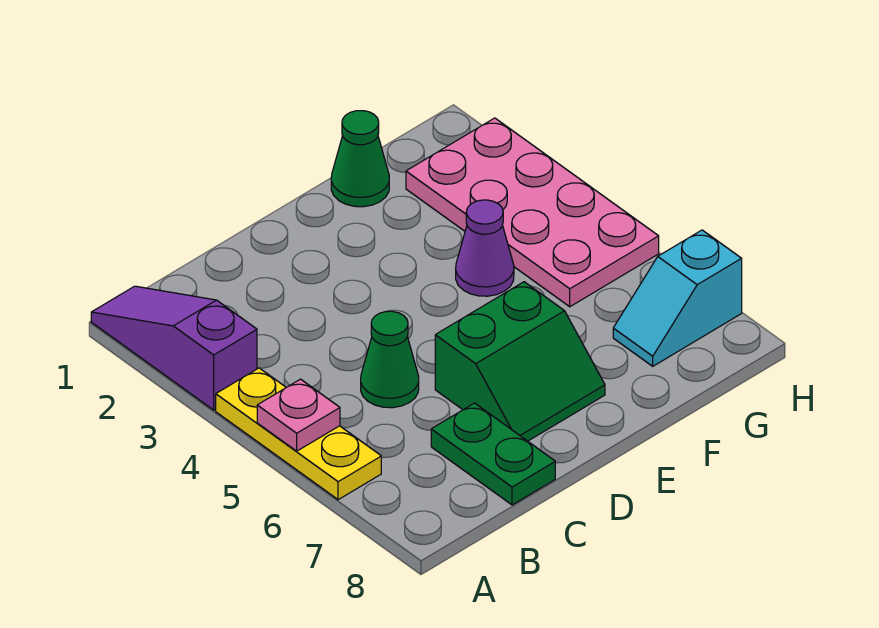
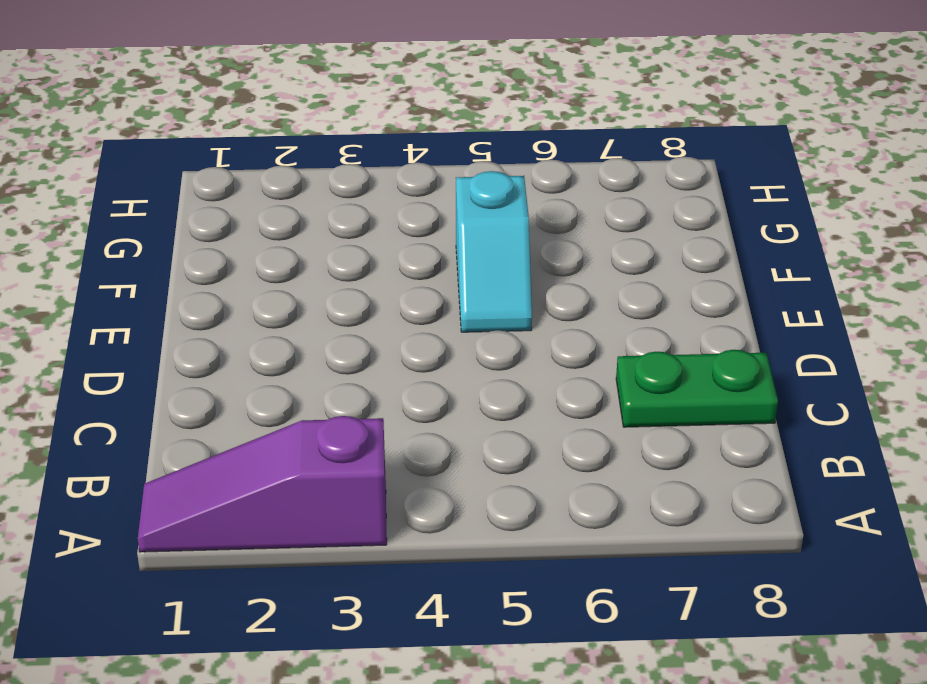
cyan 1x2 slope [456,171,532,332] -> cyan 1x2 slope moved to [613,230,742,366]
none -> yellow 1x3 plate [216,368,381,500]
none -> green 1x1 cone [361,311,419,408]

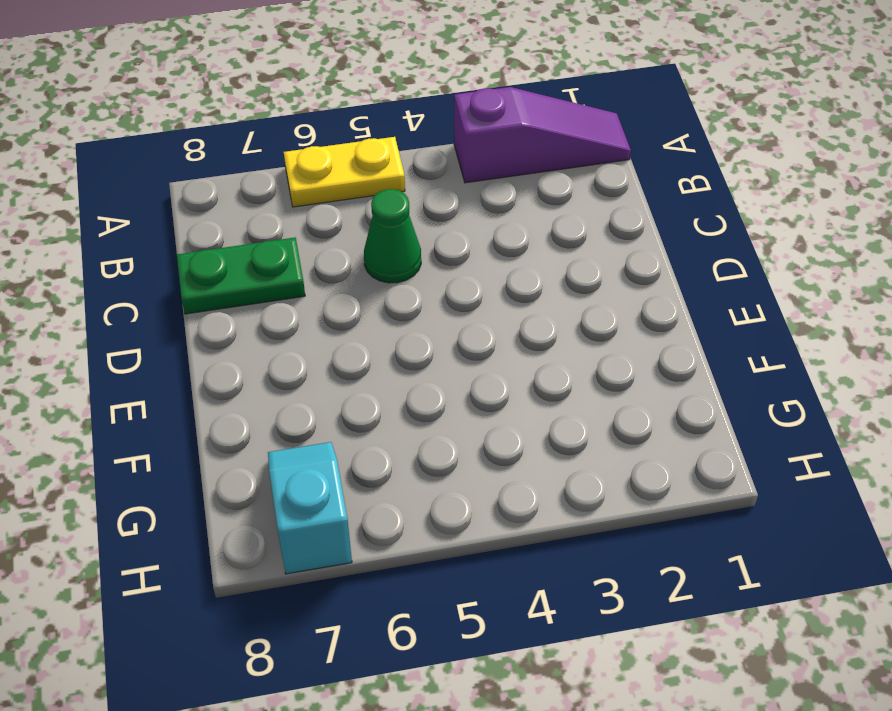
yellow 1x2 plate [284,137,405,207] -> yellow 1x3 plate [216,368,381,500]
none -> green 2x2 slope [435,282,605,441]
none -> green 1x1 cone [331,111,389,207]

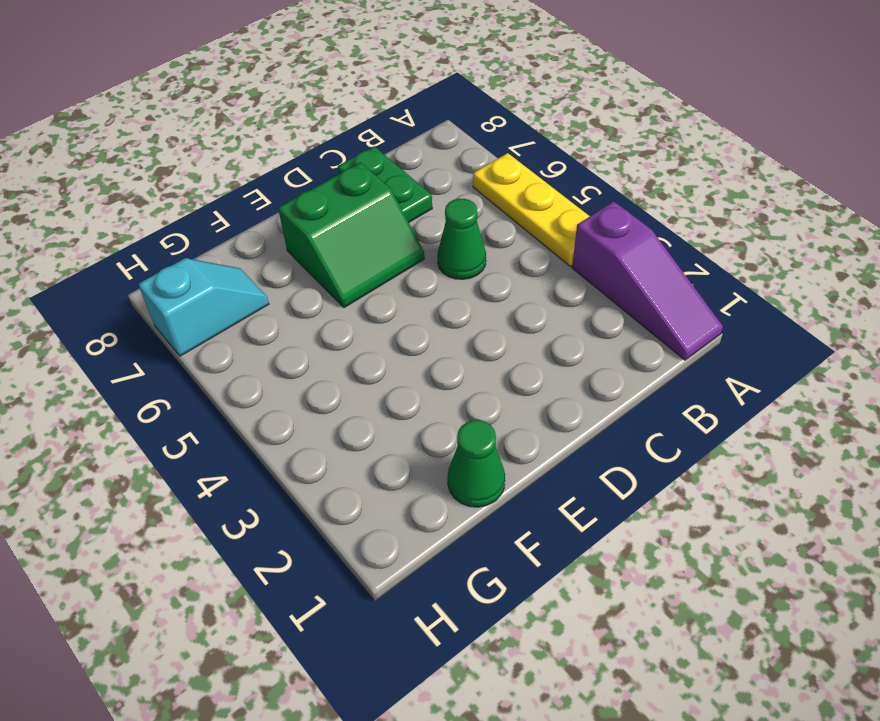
green 2x2 slope [278,162,424,308] -> green 2x2 slope turned to [435,282,605,441]
none -> purple 1x1 cone [456,200,514,296]
none -> pink 2x4 plate [406,118,659,307]

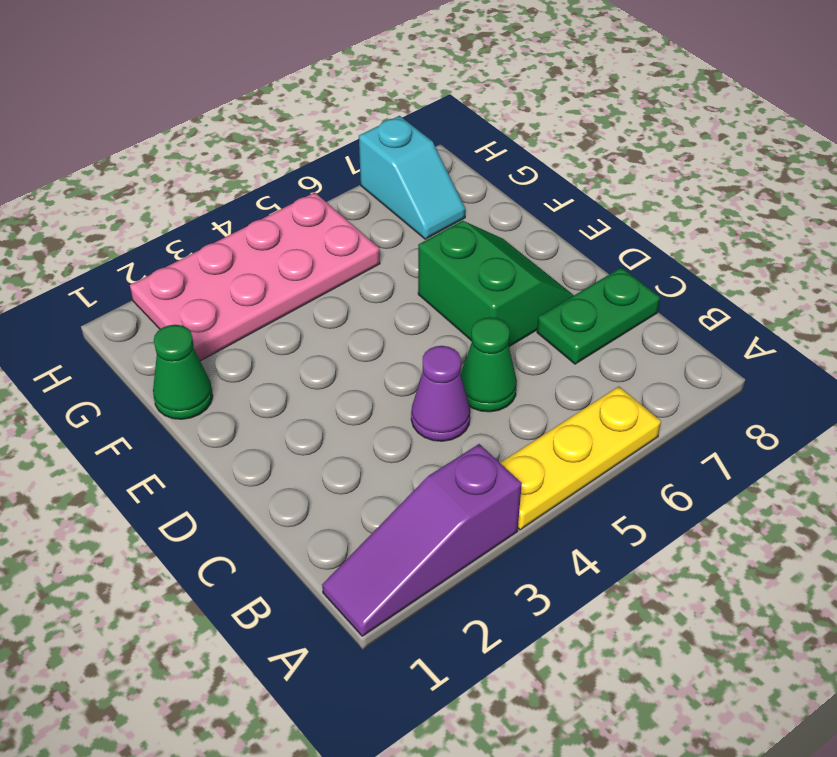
purple 1x1 cone [411,346,470,441] -> purple 1x1 cone moved to [456,200,514,296]
none -> pink 1x1 plate [257,379,340,451]

